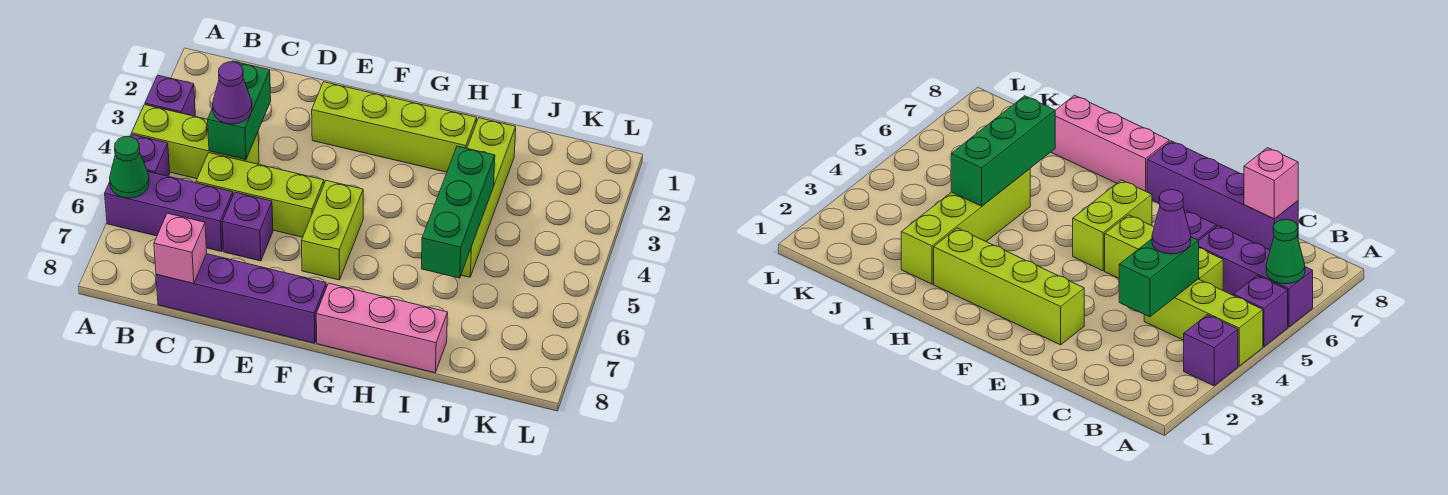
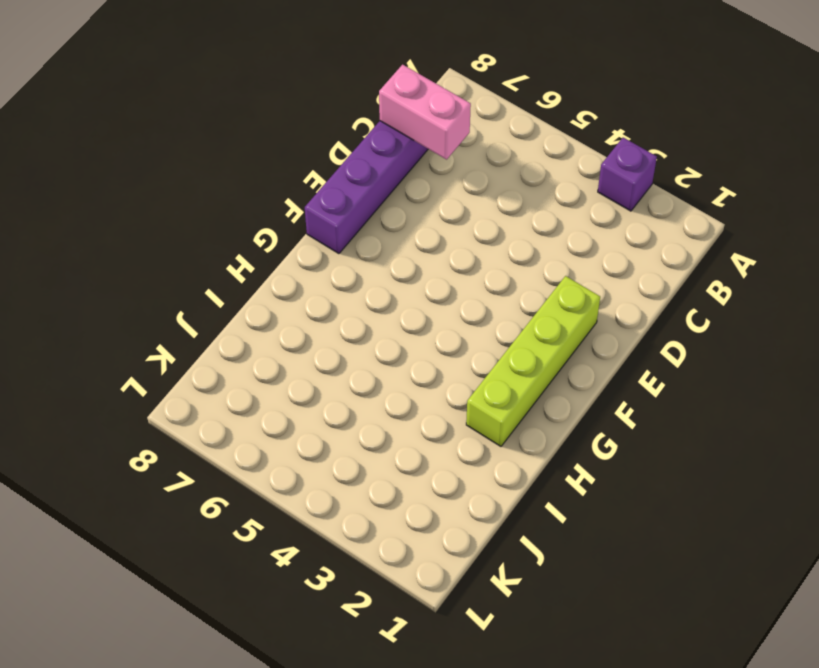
pink 1x2 brick [379,65,471,159] -> pink 1x1 brick [154,213,207,283]
none -> lime 1x3 brick [132,105,259,179]
none -> purple 1x1 brick [130,134,170,176]
none -> purple 1x3 brick [105,172,233,251]

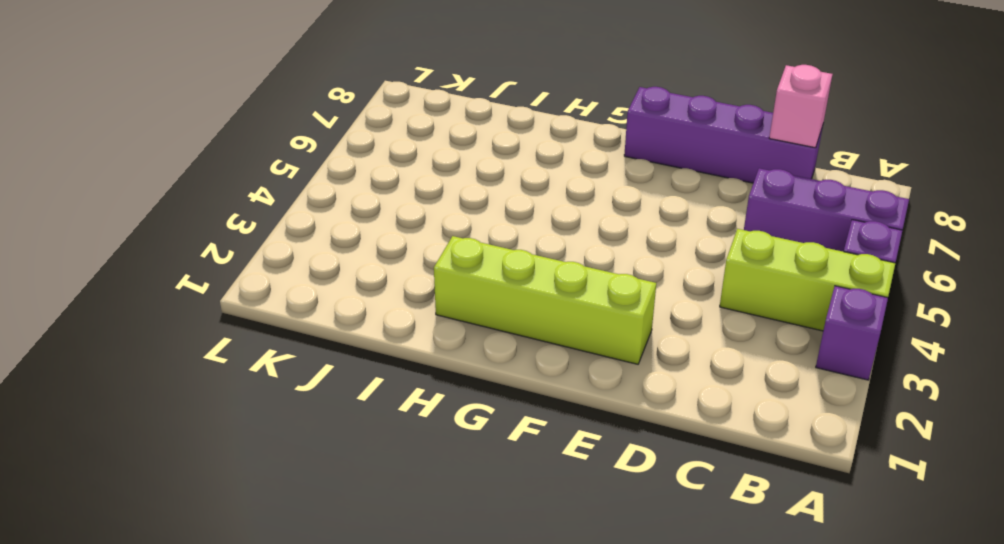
none -> lime 1x3 brick [196,153,324,237]
none -> purple 1x1 brick [222,192,273,261]
none -> lime 1x2 brick [302,181,363,280]

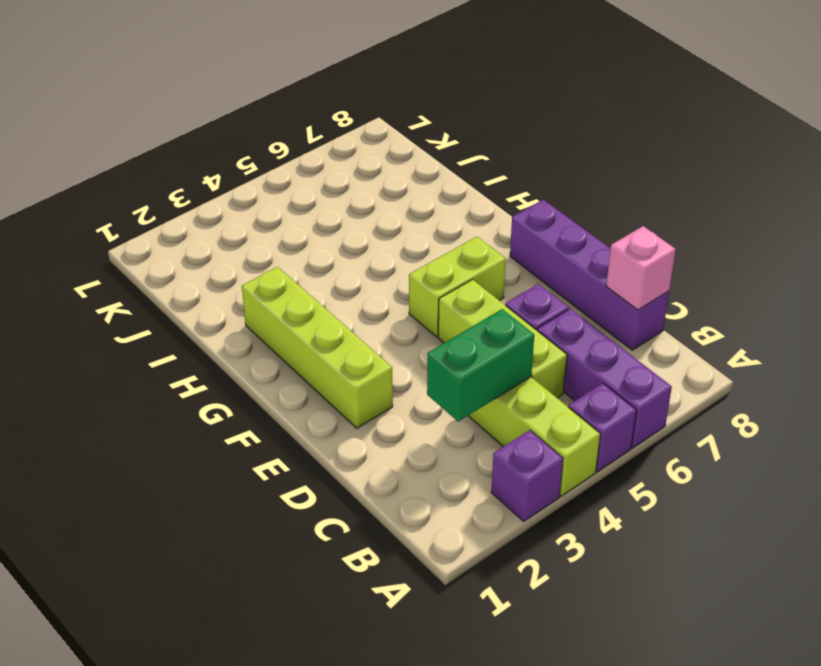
none -> pink 1x3 brick [316,283,448,373]
none -> lime 1x4 brick [461,118,516,277]
none -> green 1x1 cone [110,137,149,198]

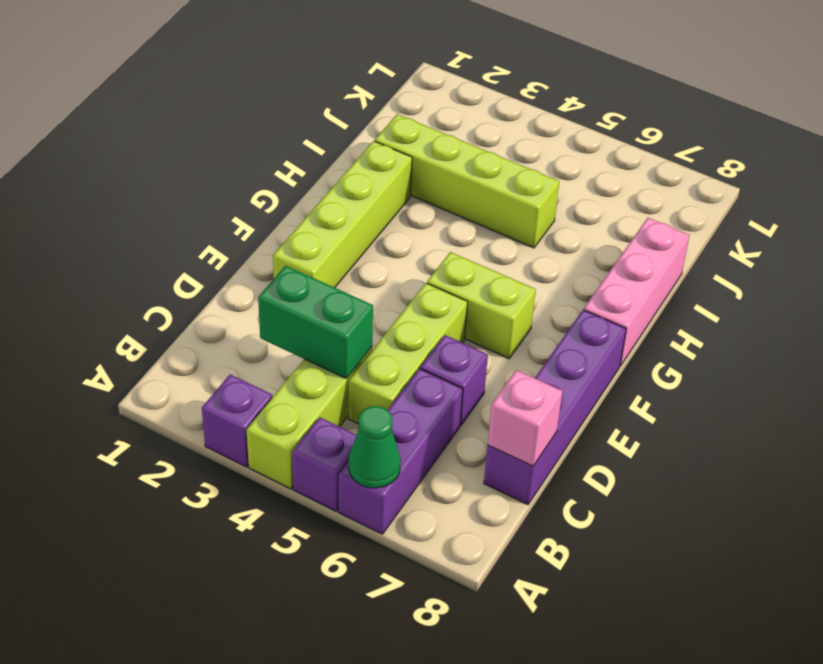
none -> green 1x3 brick [422,146,495,278]
none -> purple 1x1 cone [213,62,252,124]

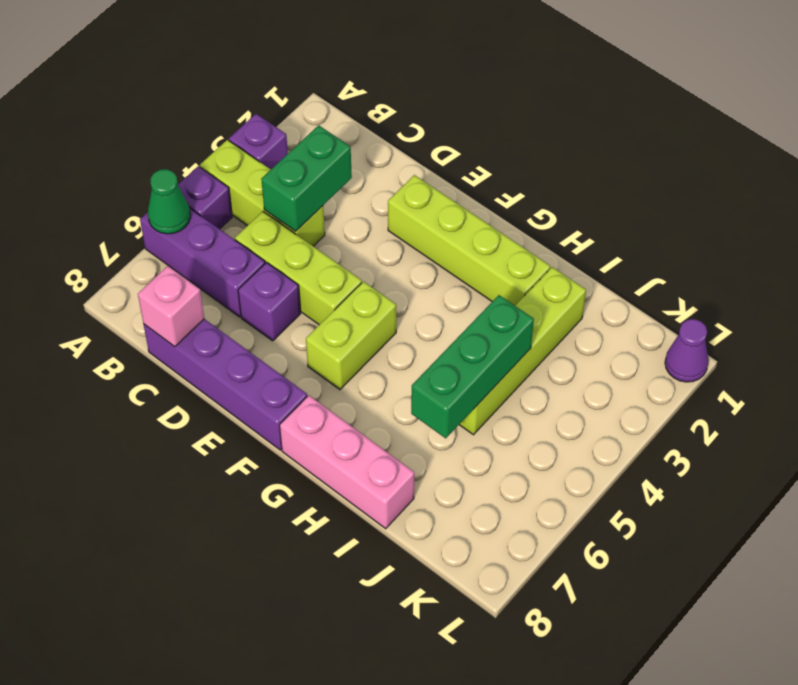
purple 1x1 cone [665,319,709,382] -> purple 1x1 cone moved to [213,62,252,124]

